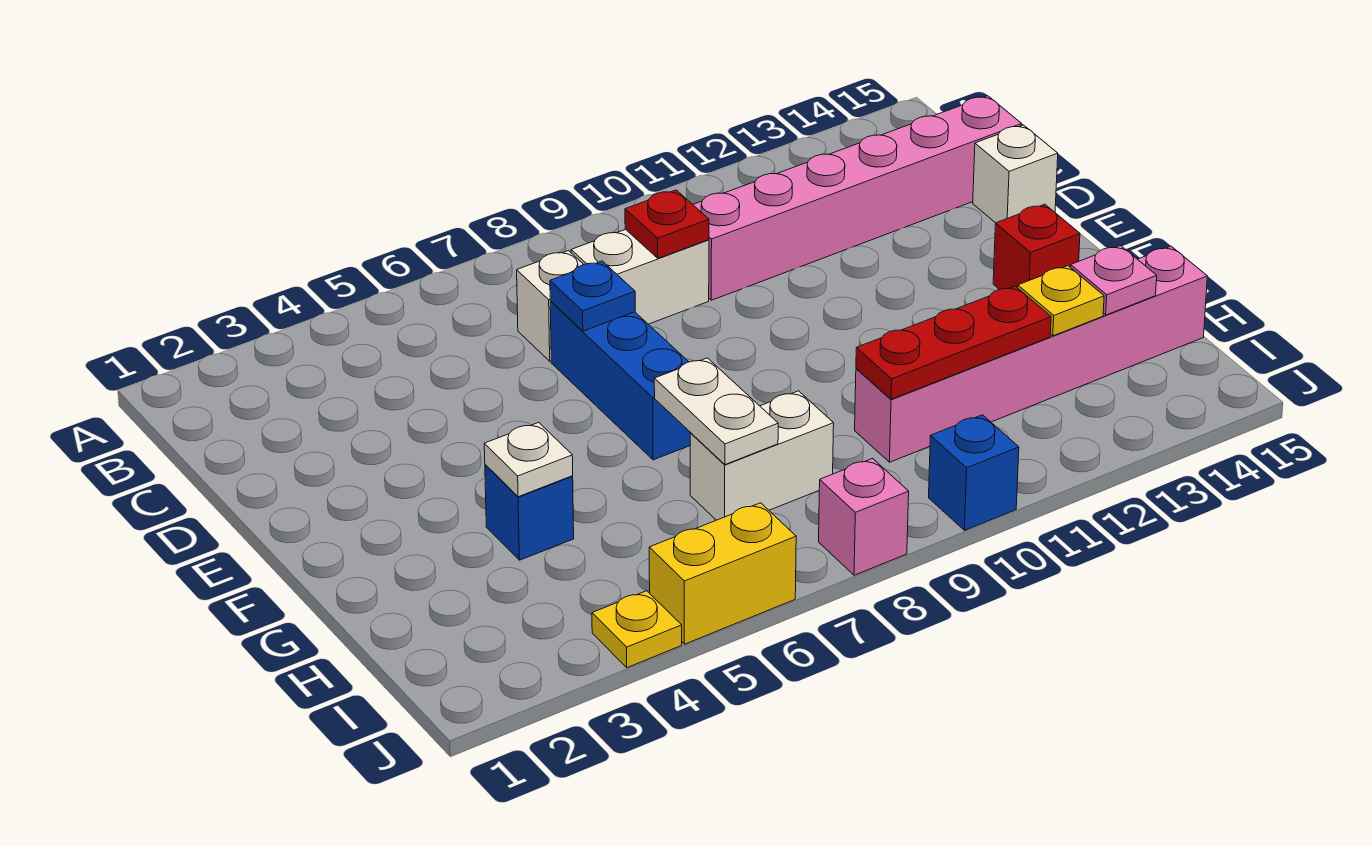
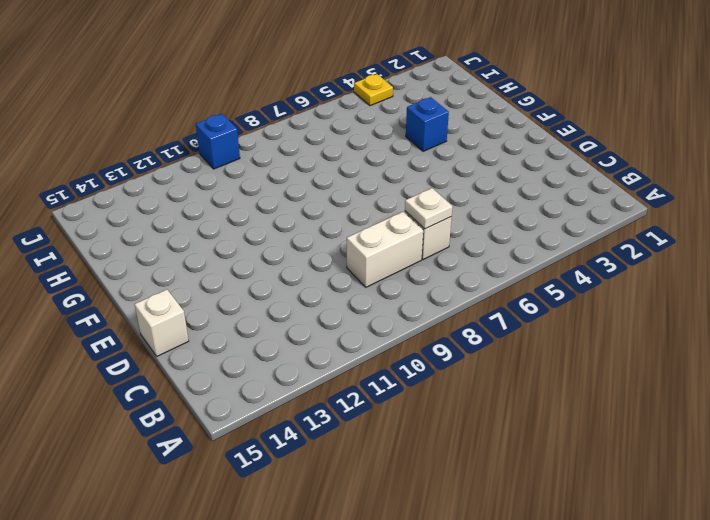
white 1x1 plate [405,188,452,229] -> white 1x1 plate moved to [484,422,573,497]
none -> pink 1x6 brick [693,96,1022,300]
none -> blue 1x3 brick [550,302,691,460]
none -> red 1x1 brick [993,204,1080,290]

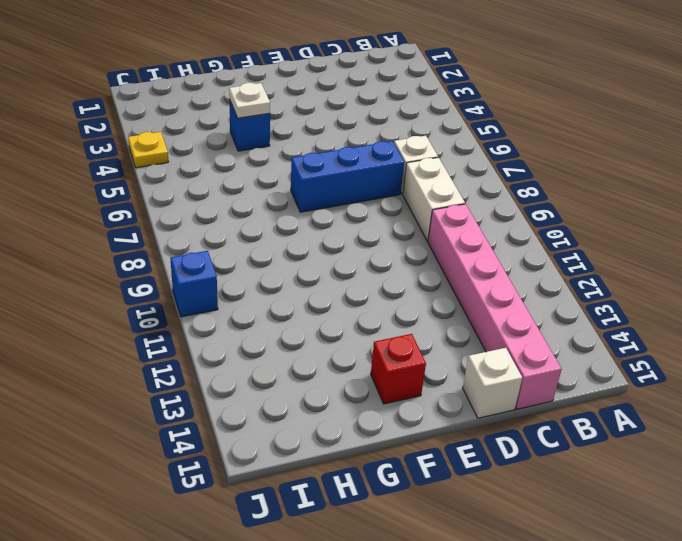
none -> white 1x2 brick [690,391,834,520]
none -> pink 1x6 brick [855,246,1207,462]
none -> yellow 1x2 brick [649,503,796,644]

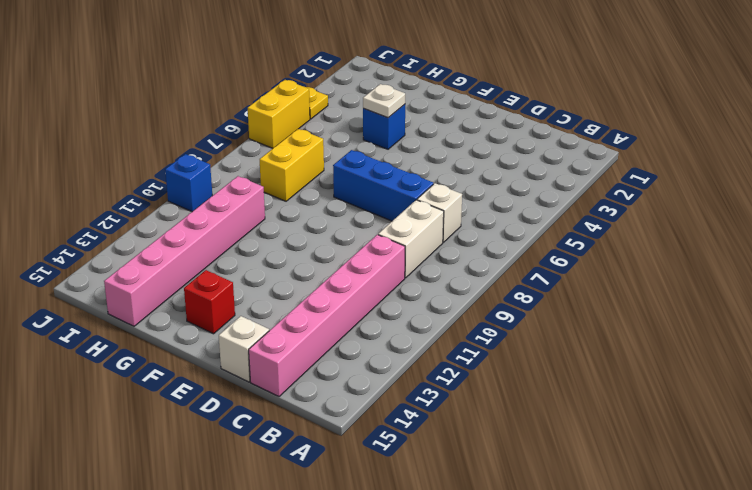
yellow 1x2 brick [260,129,324,201] -> white 1x2 brick [690,391,834,520]
none -> pink 1x1 brick [819,459,909,575]
none -> red 1x1 plate [625,190,709,258]
none -> blue 1x1 plate [550,261,635,331]

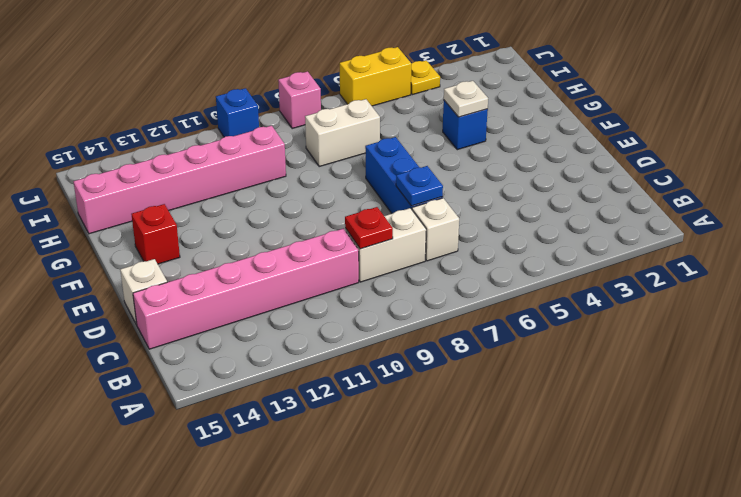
none -> white 1x2 plate [654,358,778,465]
none -> red 1x3 plate [856,286,1051,399]
none -> yellow 1x1 plate [1018,266,1104,336]

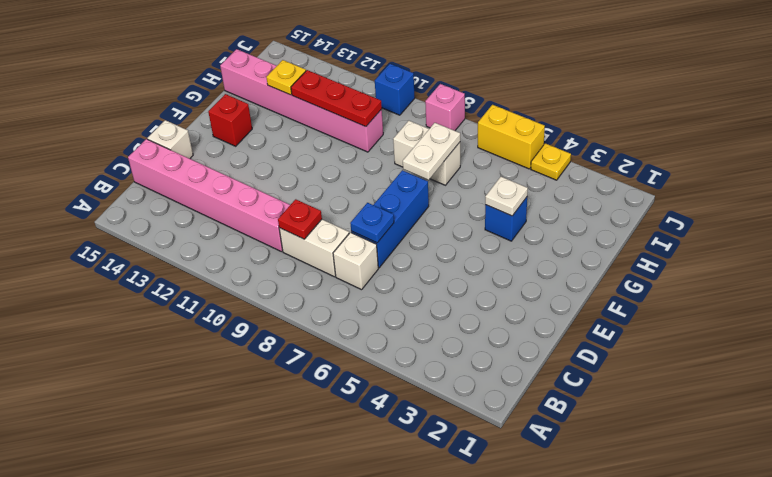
none -> pink 1x1 plate [1070,245,1157,315]

